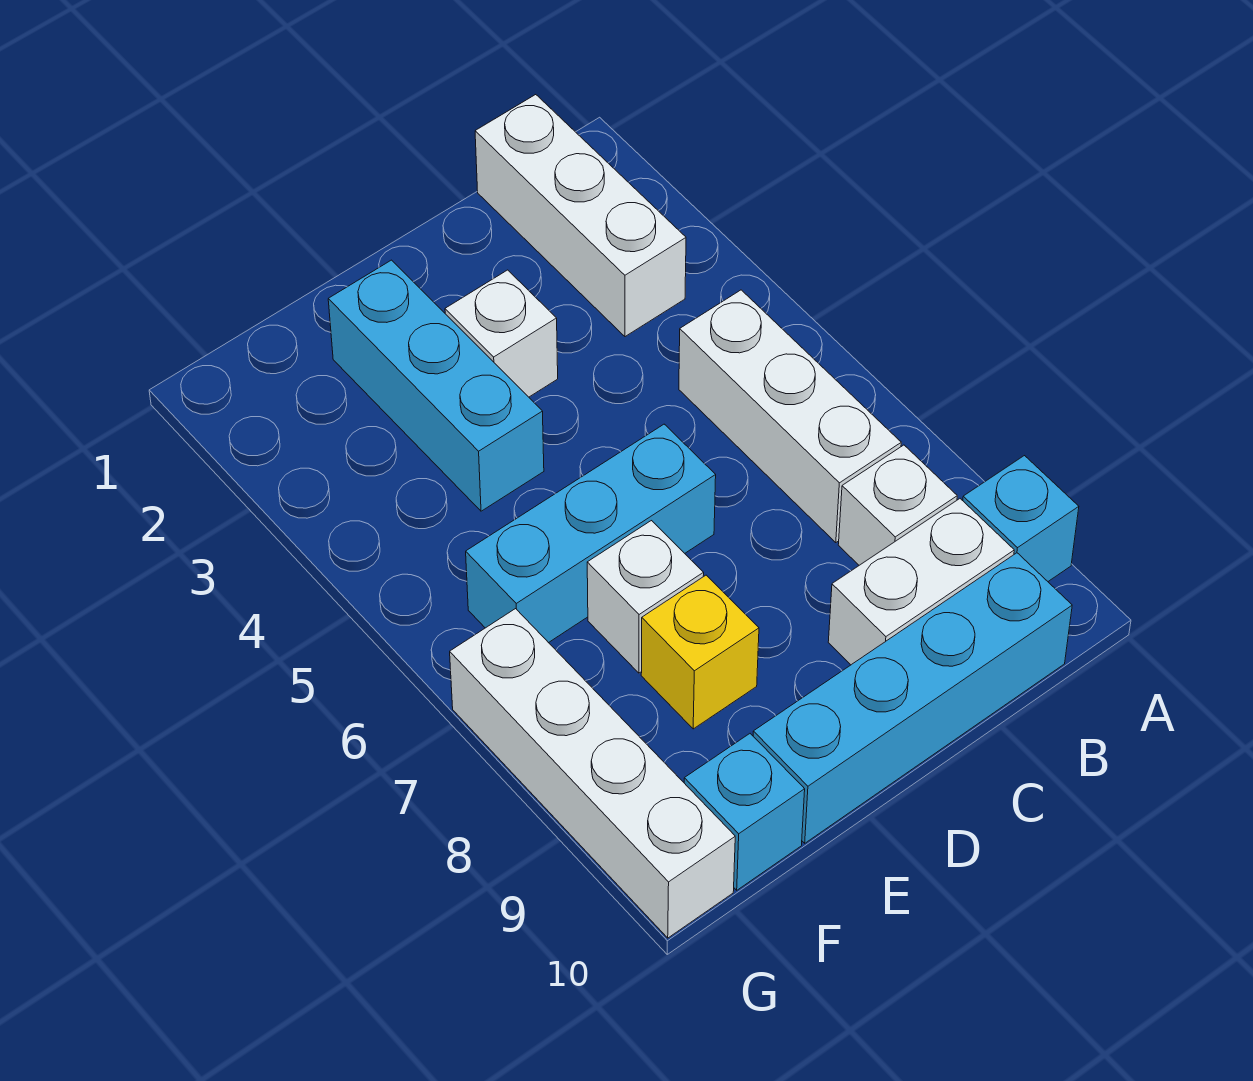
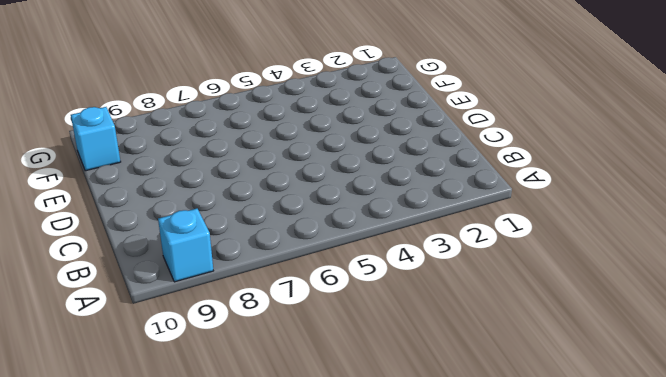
none -> white 1x3 brick [475,95,686,337]
none -> white 1x3 brick [679,290,901,543]
none -> white 1x1 brick [838,445,957,565]

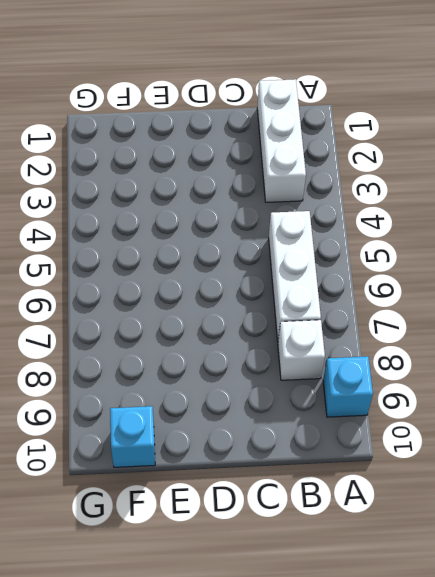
none -> white 1x2 brick [828,499,1014,665]
none -> cyan 1x4 brick [753,553,1072,843]
none -> white 1x1 brick [445,270,558,397]

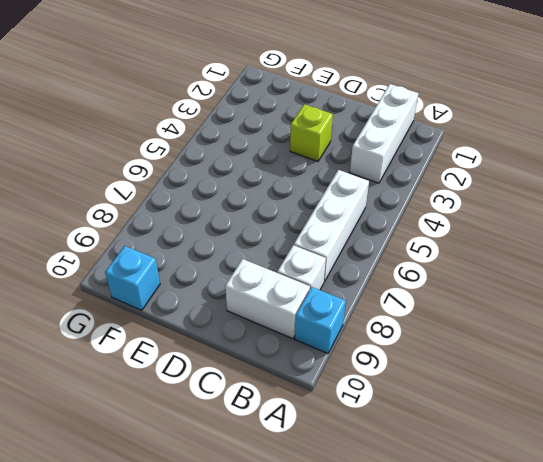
lime 1x1 brick [290,104,333,161] -> white 1x1 brick [445,270,558,397]
none -> cyan 1x4 brick [753,553,1072,843]
none -> cyan 1x3 brick [466,424,716,643]
none -> cyan 1x3 brick [328,260,544,511]

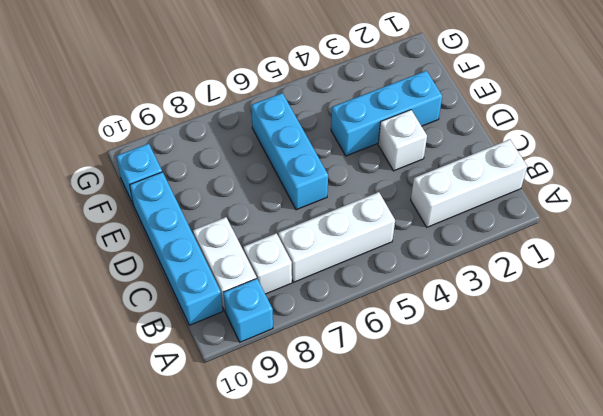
none -> white 1x1 brick [587,521,704,673]
none -> yellow 1x1 brick [641,575,759,729]
none -> white 1x4 brick [450,609,735,938]

